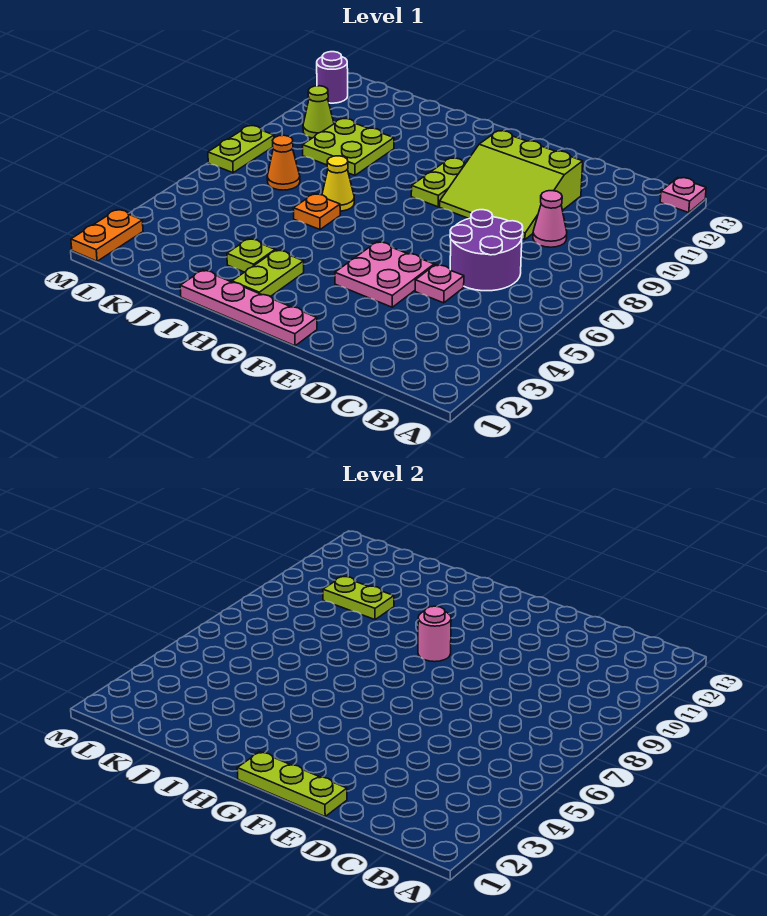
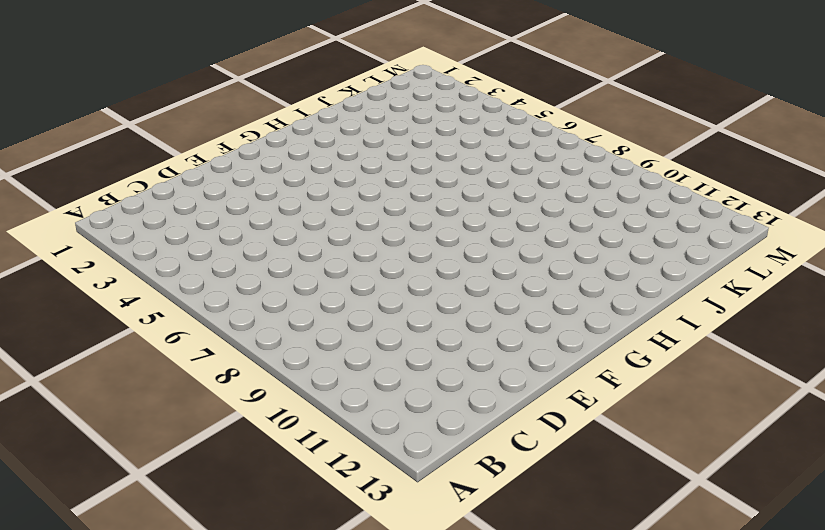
none -> pink 1x1 plate [660,178,706,213]
none -> purple 2x2 round brick [450,210,523,291]
none -> pink 1x1 cone [533,191,567,247]

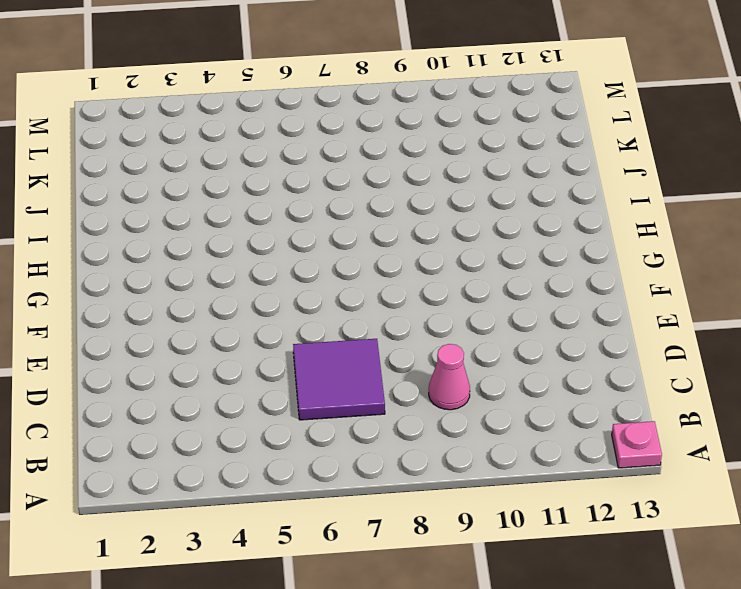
purple 2x2 tile [293,339,385,420] -> purple 2x2 round brick [450,210,523,291]
none -> pink 1x1 plate [415,265,464,303]
none -> lime 3x3 slope [440,131,583,240]
none -> pink 2x2 plate [335,242,434,307]

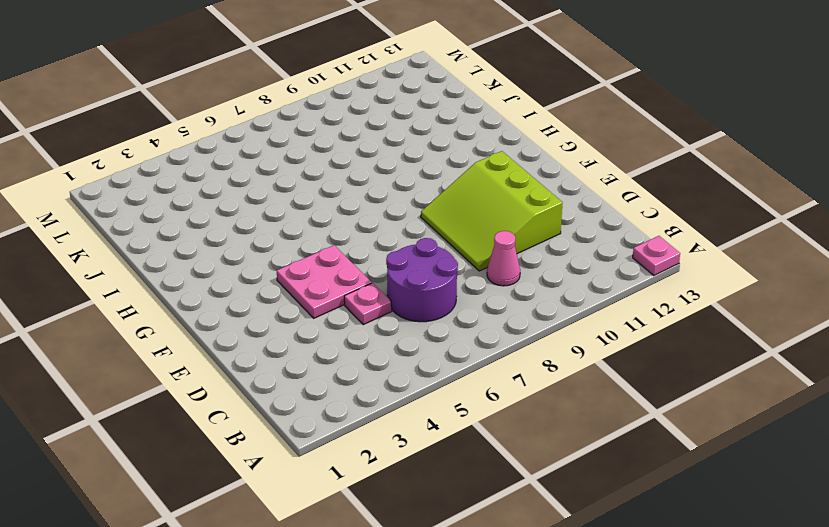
none -> pink 1x4 plate [180,270,317,346]
none -> lime 1x2 plate [411,158,465,207]
none -> lime 1x2 plate [232,250,304,297]

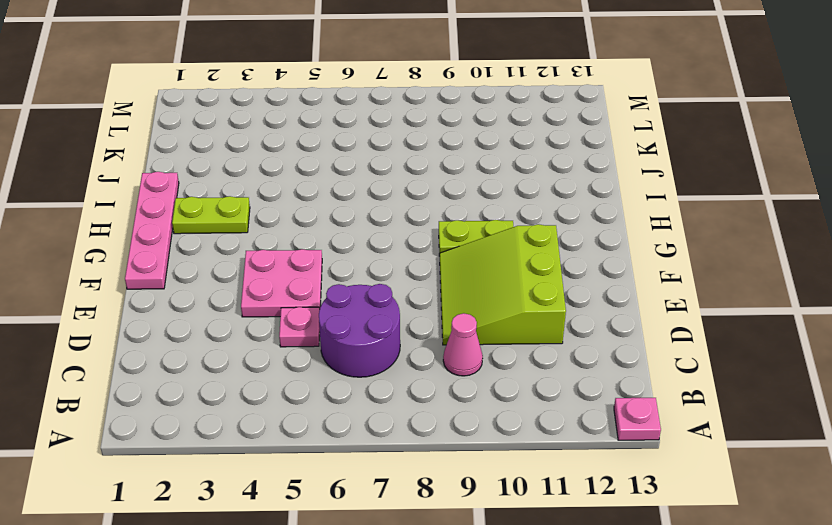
none -> lime 1x1 plate [227,239,275,272]
none -> orange 1x1 plate [293,194,340,229]
none -> yellow 1x1 cone [322,156,354,211]

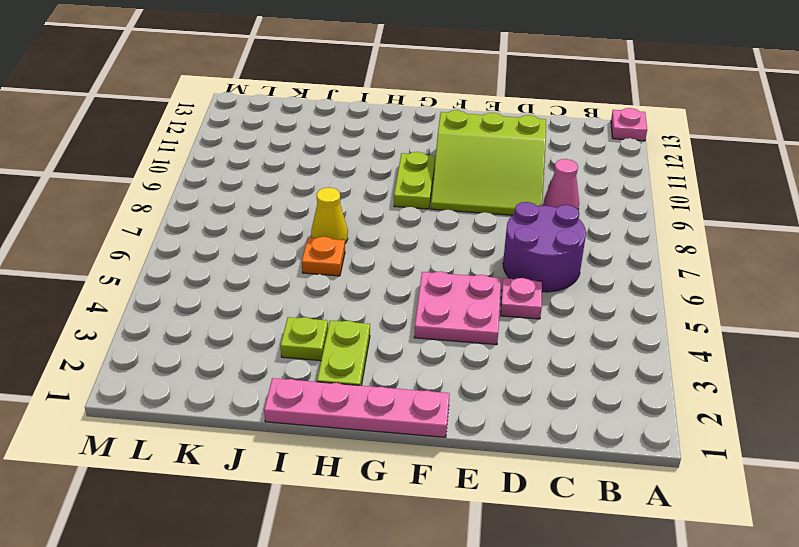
none -> lime 2x2 plate [303,119,394,175]
none -> orange 1x1 cone [267,135,300,190]
none -> lime 1x1 cone [303,86,334,138]

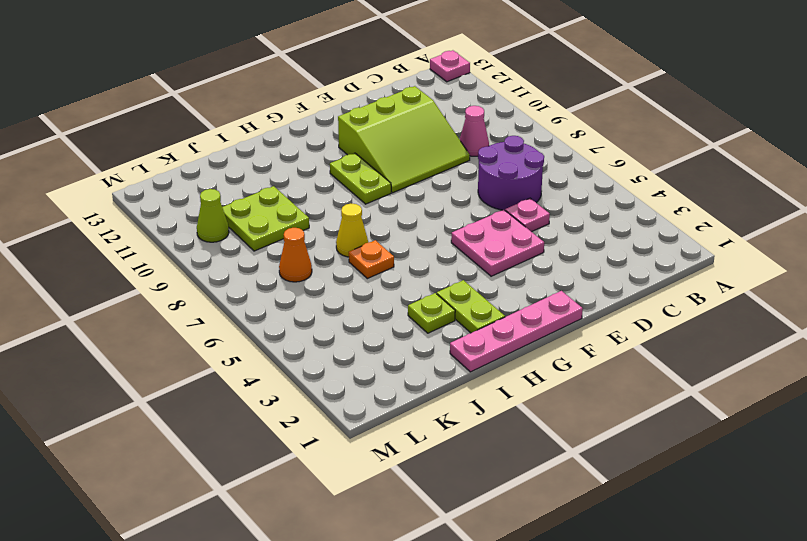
none -> orange 1x2 plate [71,210,143,261]
none -> lime 1x2 plate [208,126,274,173]
none -> purple 1x1 round brick [317,52,348,103]

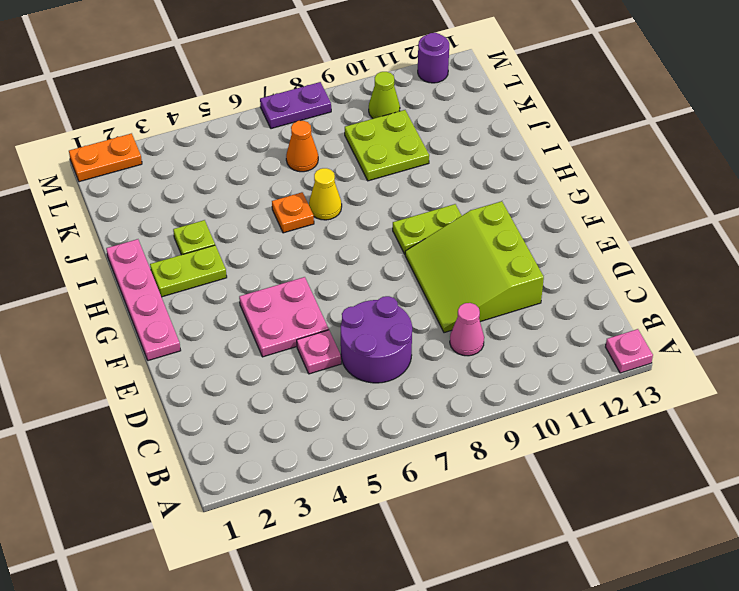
purple 1x2 plate [260,82,331,129] -> lime 1x2 plate [208,126,274,173]
none -> lime 1x3 plate [237,752,347,816]
none -> pink 1x1 round brick [418,606,451,662]
none -> lime 1x2 plate [323,577,394,620]

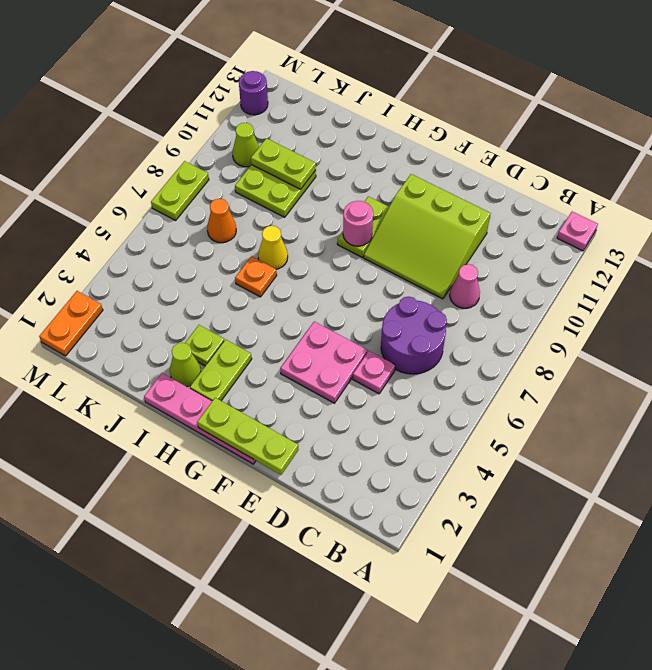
lime 1x1 cone [170,343,201,387] -> none

